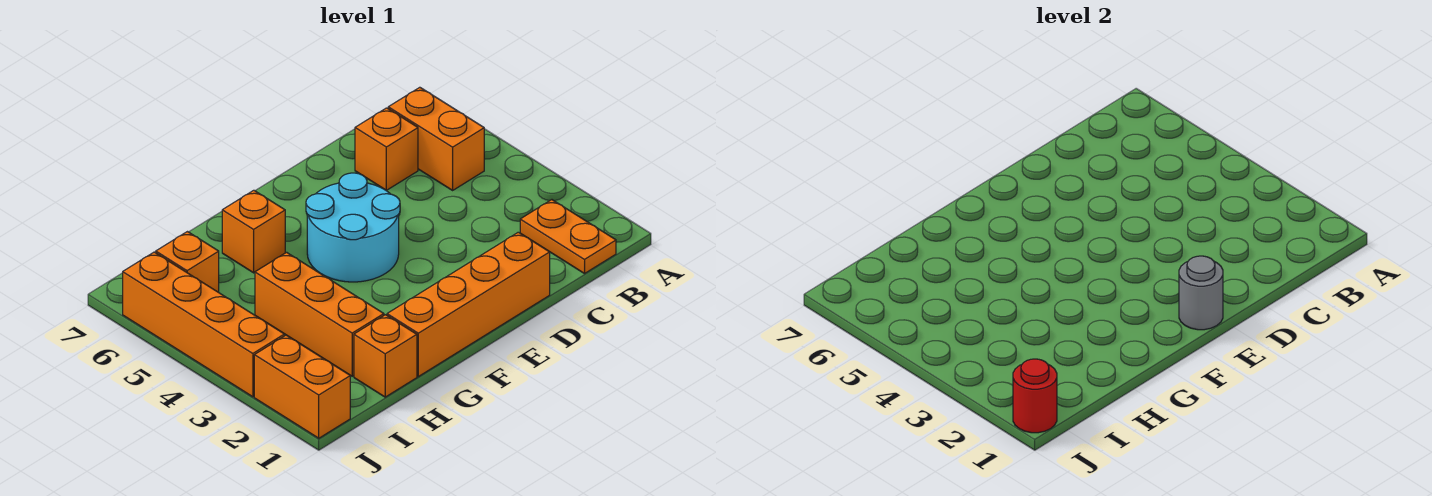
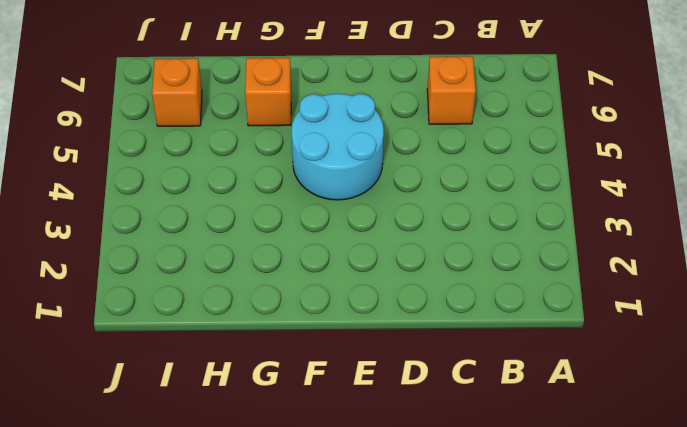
none -> orange 1x2 plate [520,200,616,274]
none -> orange 1x2 brick [388,87,484,190]
none -> orange 1x4 brick [387,232,550,377]

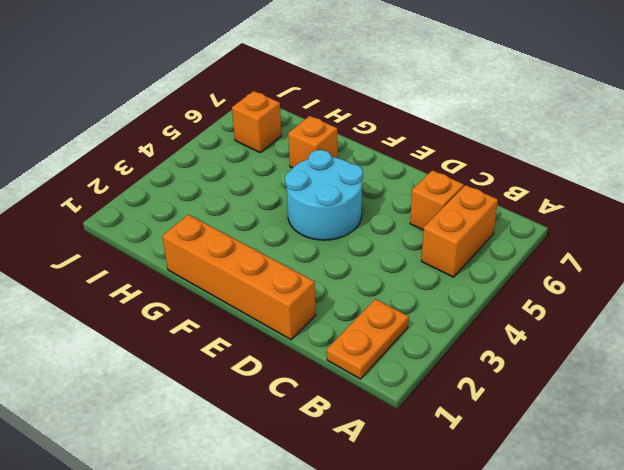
none -> orange 1x1 brick [354,315,417,397]
none -> orange 1x3 brick [255,252,384,376]
none -> orange 1x2 brick [254,335,350,438]

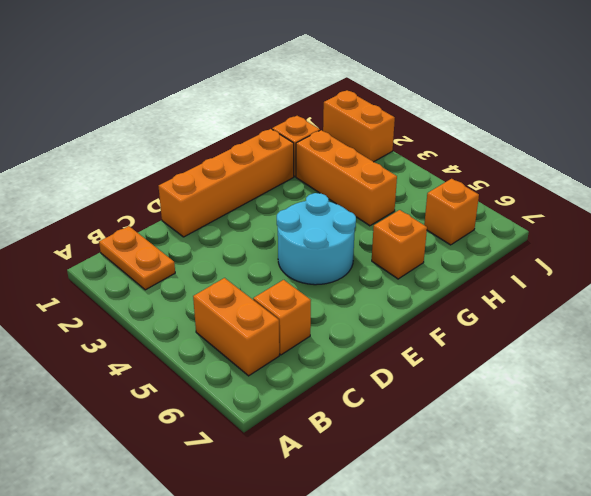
none -> orange 1x4 brick [123,252,284,397]
none -> grey 1x1 round brick [1179,256,1223,330]
none -> red 1x1 round brick [1013,359,1057,433]

